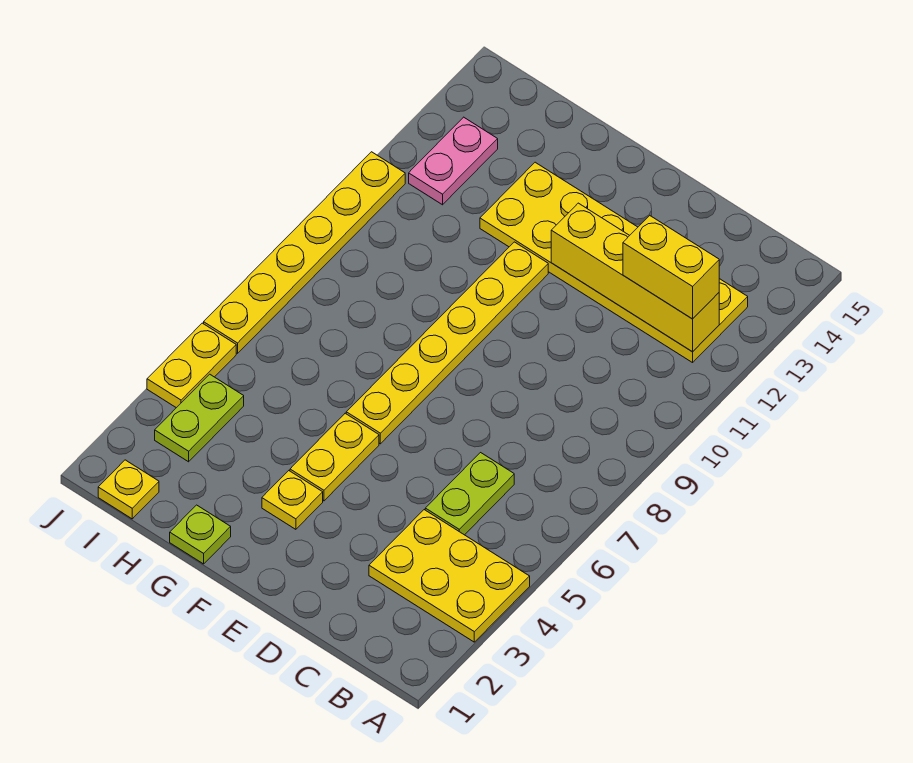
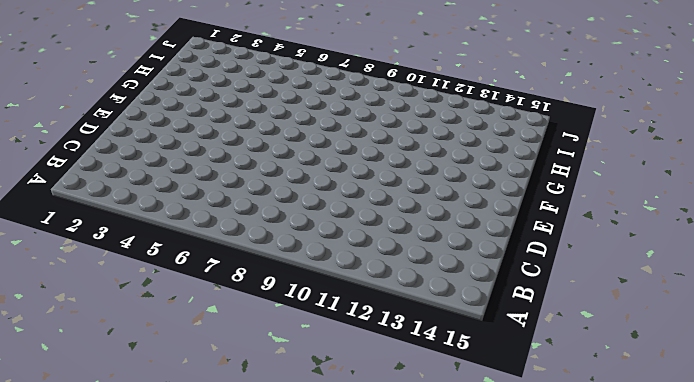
none -> yellow 2x3 plate [369,510,530,642]
none -> yellow 2x6 plate [480,162,748,363]
none -> lime 1x2 plate [425,453,514,535]

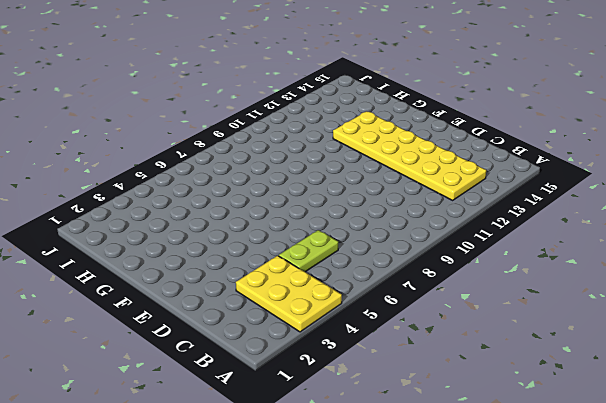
none -> yellow 1x1 plate [262,471,323,529]
none -> yellow 1x2 plate [290,413,379,501]
none -> yellow 1x6 plate [346,242,548,444]

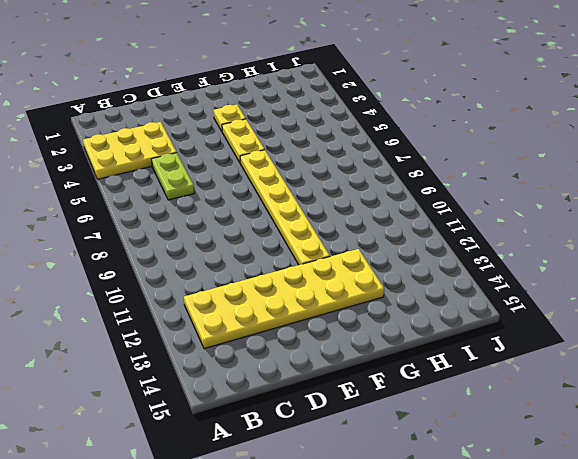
none -> lime 1x1 plate [170,505,231,564]
none -> yellow 1x1 plate [98,460,159,519]
none -> lime 1x2 plate [155,374,244,462]

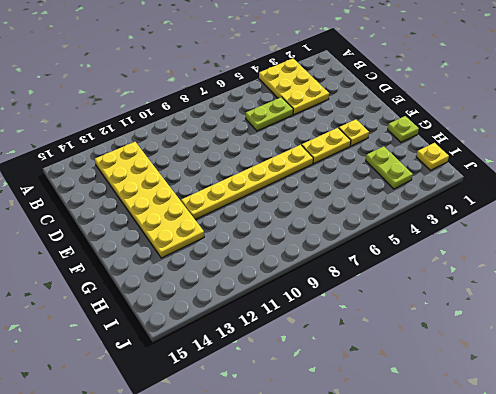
lime 1x2 plate [366,146,413,189] -> lime 1x2 plate turned to [155,374,244,462]
none -> pink 1x2 plate [409,117,498,205]
none -> yellow 1x2 plate [147,323,236,408]
none -> yellow 1x6 plate [204,152,405,353]

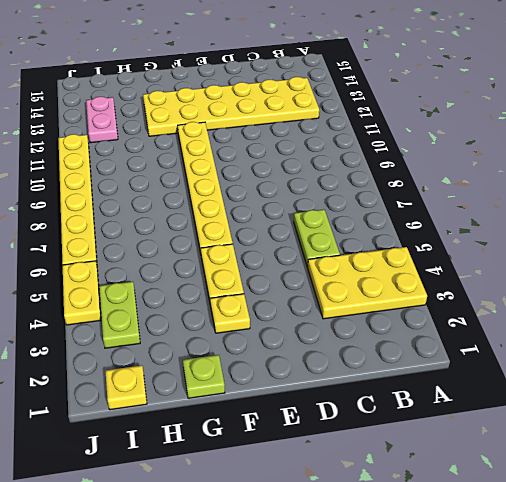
none -> yellow 1x4 brick [551,203,719,352]
none -> yellow 1x2 brick [623,216,719,319]

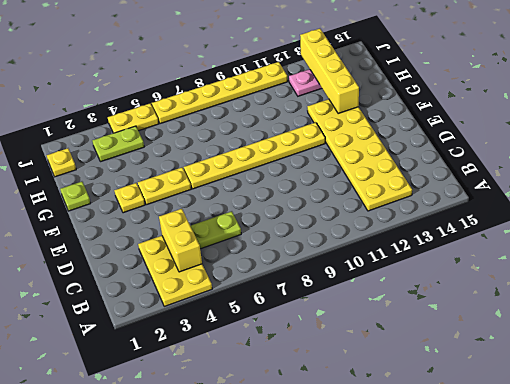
yellow 1x2 brick [159,209,202,272] -> yellow 1x2 brick moved to [623,216,719,319]
yellow 1x4 brick [300,29,359,114] -> yellow 1x4 brick moved to [551,203,719,352]

